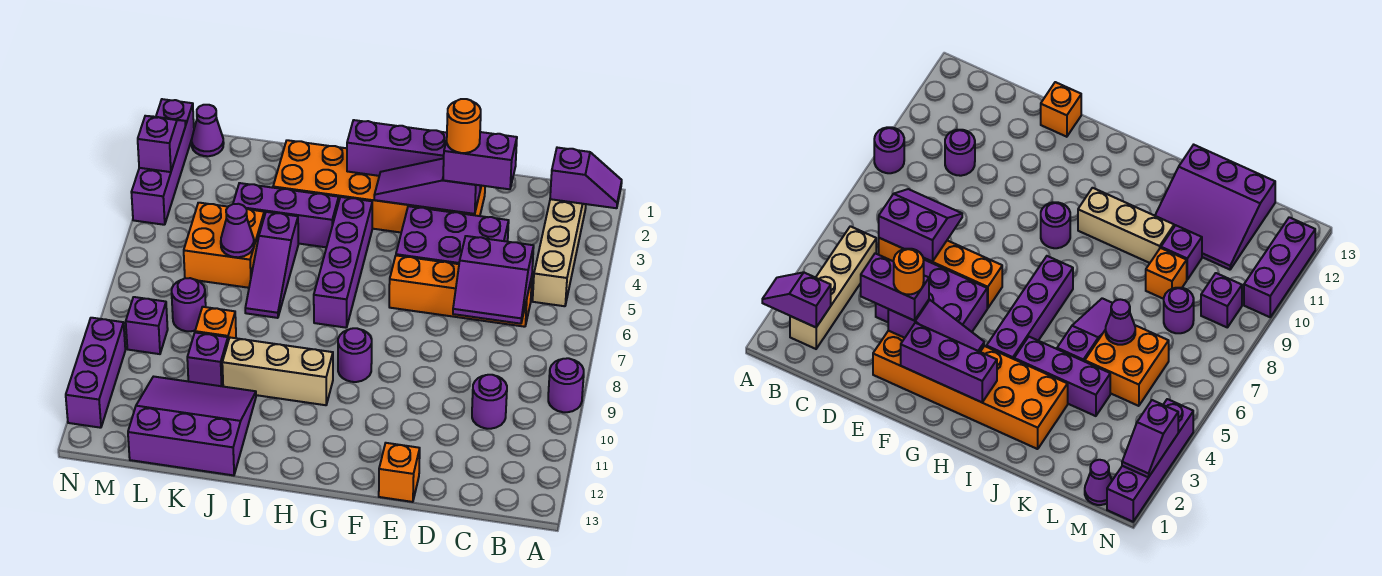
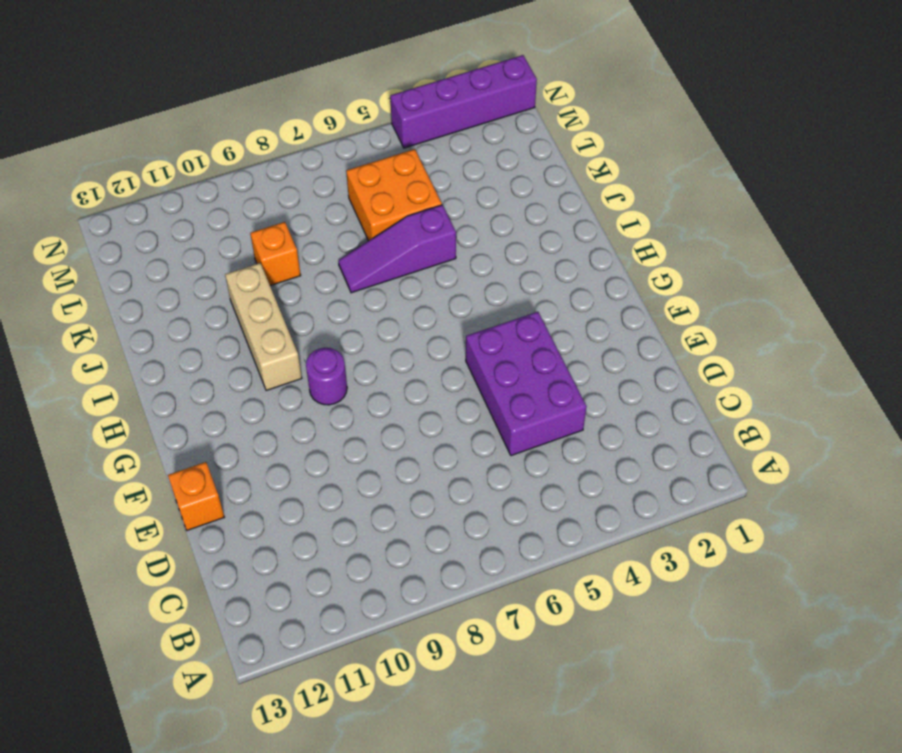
none -> purple 1x1 round brick [548,358,584,412]
none -> tan 1x4 brick [533,199,586,306]
none -> orange 1x4 brick [389,256,532,327]

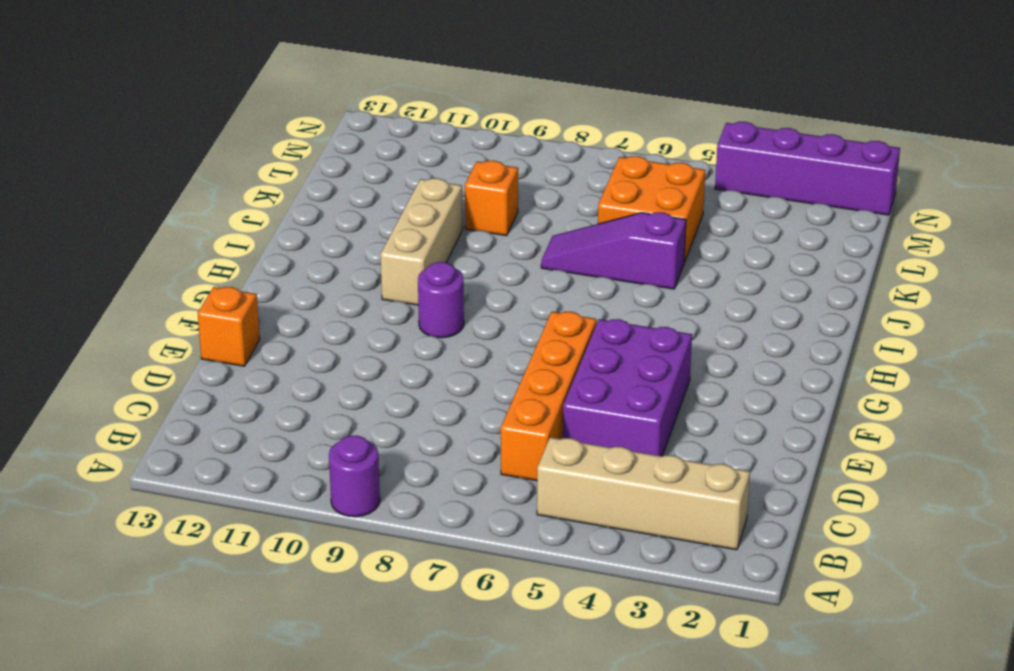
none -> purple 1x1 round brick [472,375,507,429]
none -> orange 2x6 brick [273,140,485,232]
none -> purple 1x4 brick [314,197,372,328]

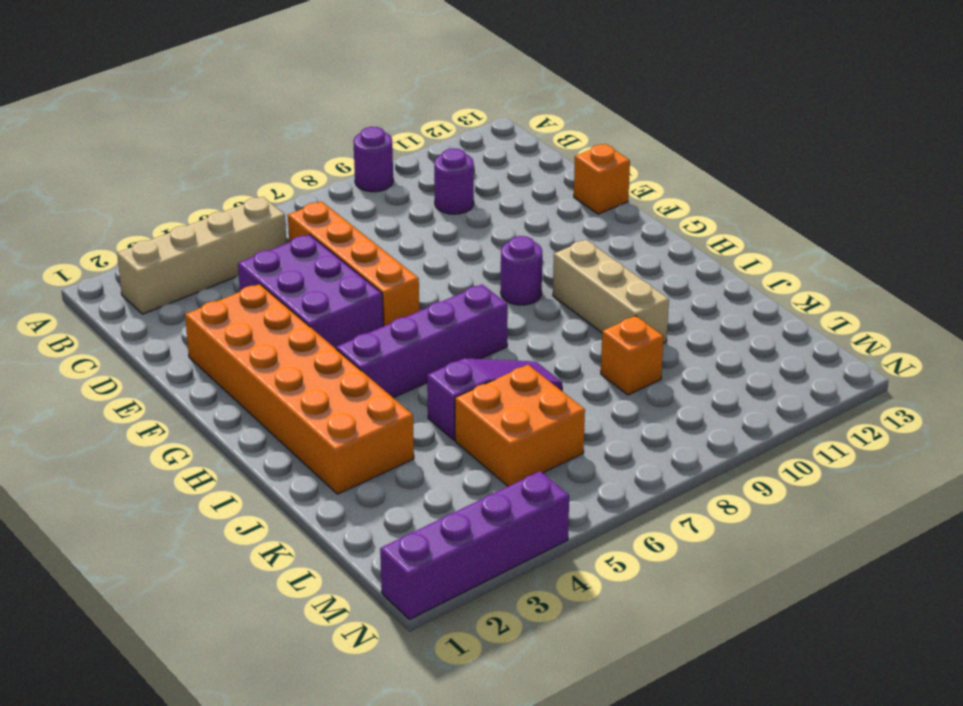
none -> purple 1x3 brick [233,183,339,247]
none -> purple 3x3 slope [128,377,256,475]
none -> purple 1x1 brick [187,333,228,386]

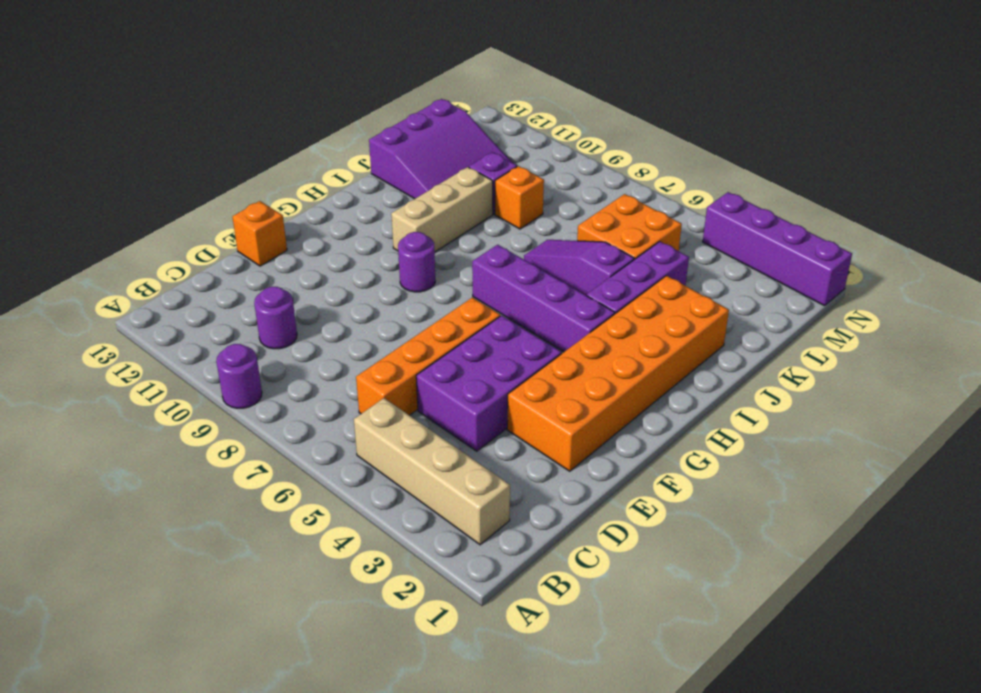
none -> purple 1x1 round brick [172,278,206,331]
none -> purple 1x1 cone [192,105,224,156]
none -> purple 1x1 brick [126,297,168,354]

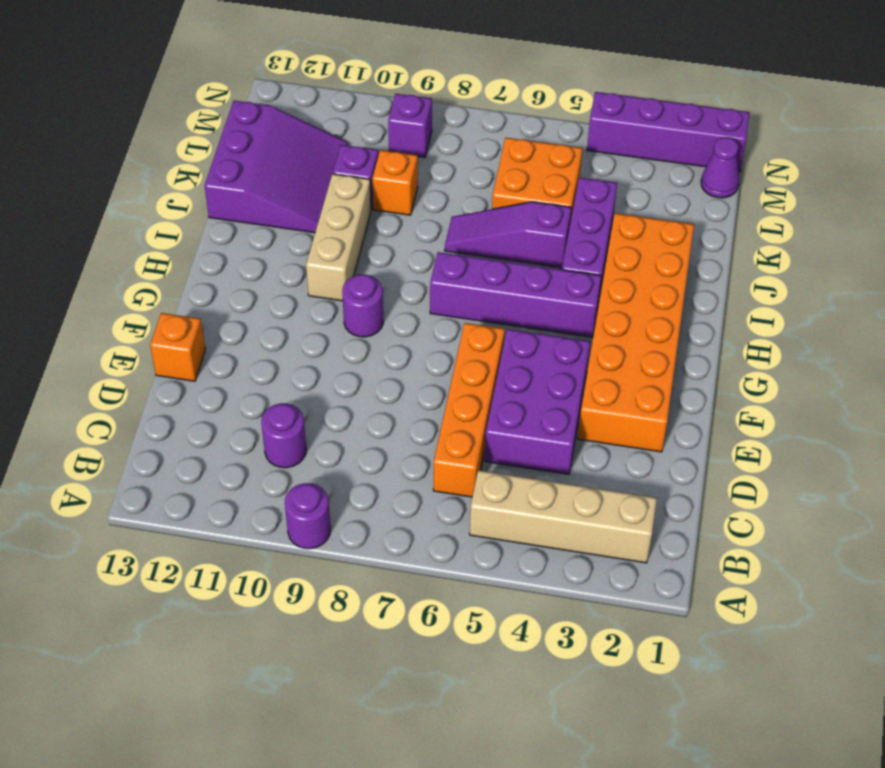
none -> purple 1x1 round brick [172,278,206,331]
none -> purple 1x3 brick [66,318,125,428]
none -> purple 1x2 slope [550,148,622,208]

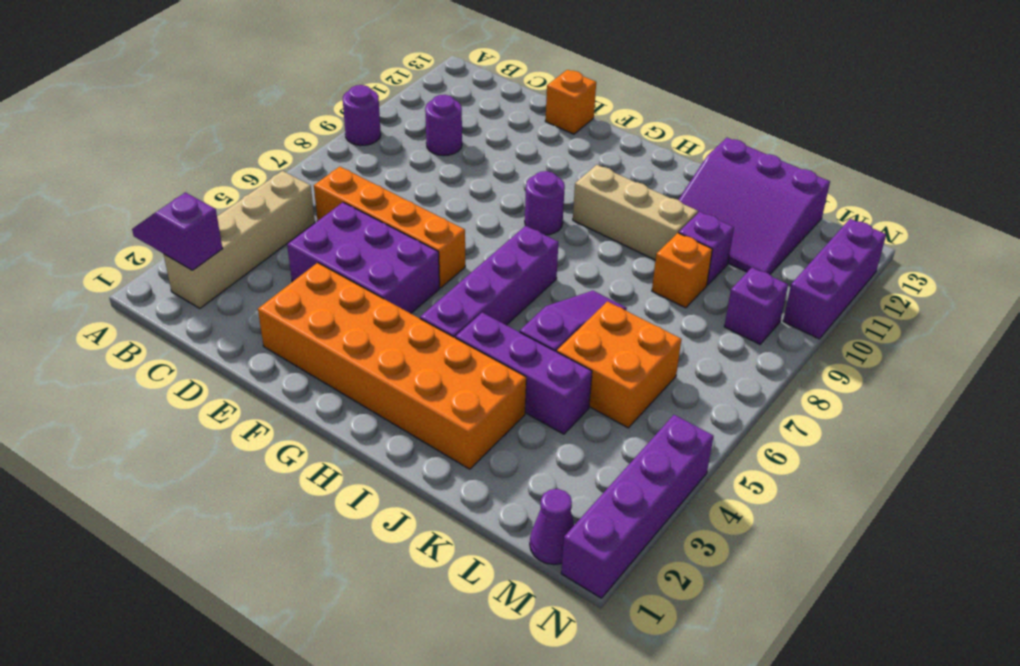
none -> purple 1x1 round brick [172,278,206,331]
none -> purple 2x2 slope [453,236,534,324]
none -> purple 1x3 slope [374,158,480,214]

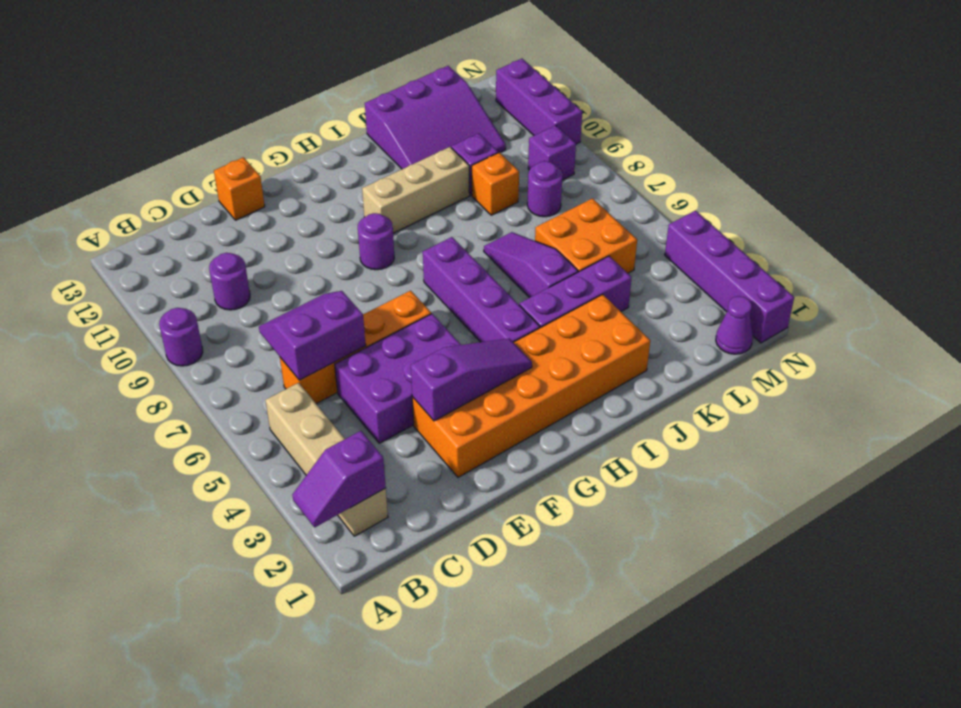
none -> purple 1x3 brick [347,120,447,176]
none -> purple 1x1 cone [221,204,254,257]
none -> purple 1x2 slope [138,116,185,172]

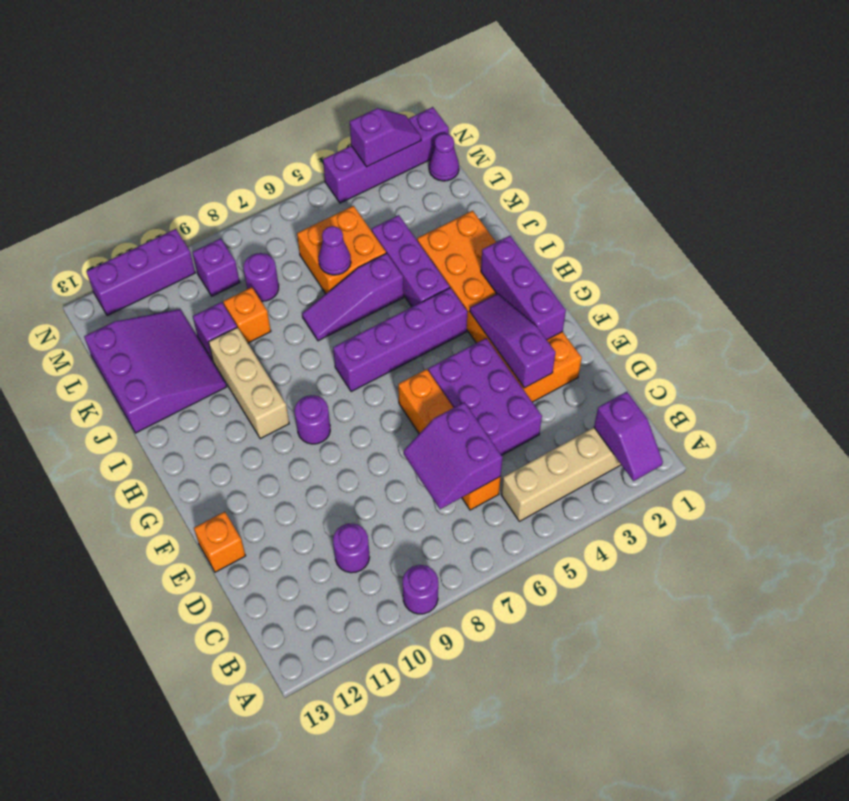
none -> purple 1x2 brick [443,132,517,189]
none -> orange 1x1 round brick [447,99,481,153]

